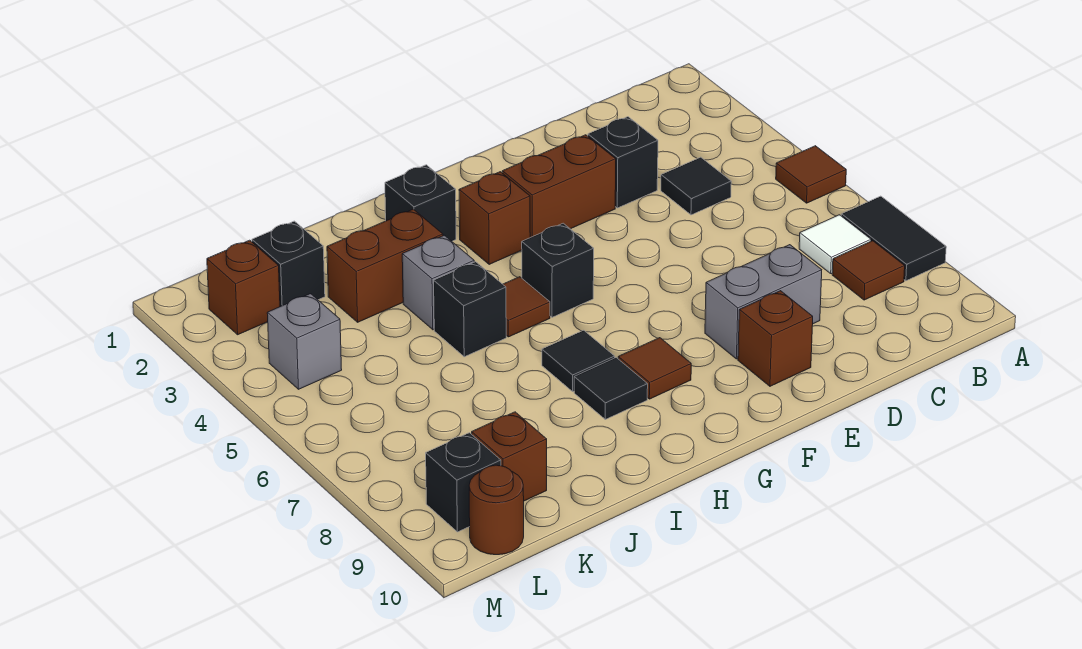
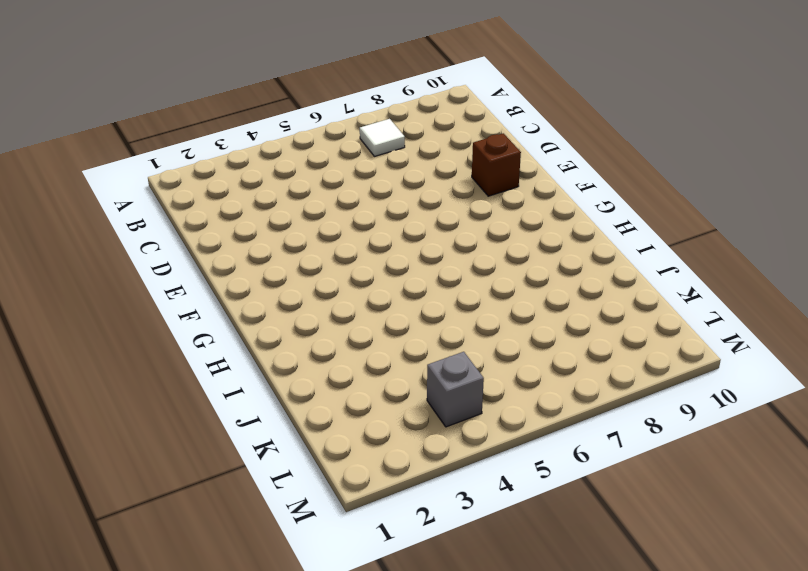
none -> brown 1x1 tile [776,146,846,203]
none -> black 1x2 tile [841,196,946,281]
none -> brown 1x1 tile [832,241,905,300]

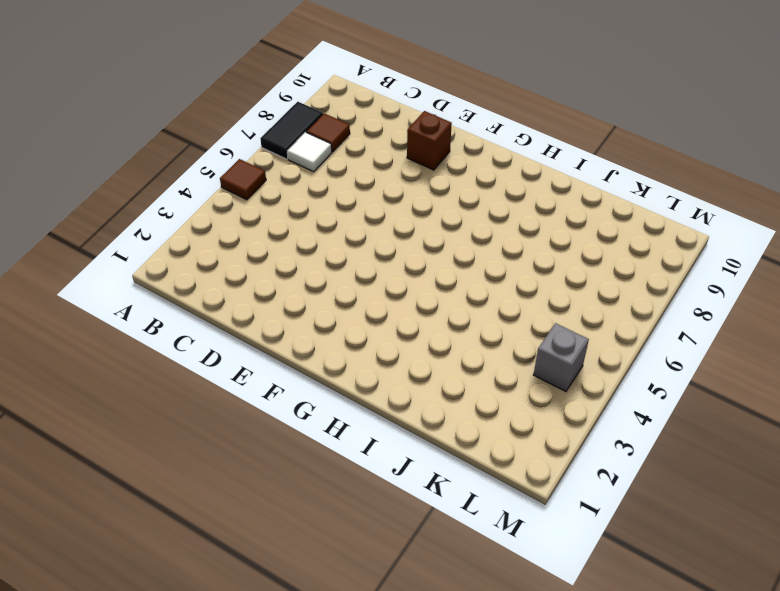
none -> black 1x1 tile [661,157,731,215]
none -> black 1x1 brick [588,117,658,208]
none -> grey 1x2 brick [705,245,822,359]

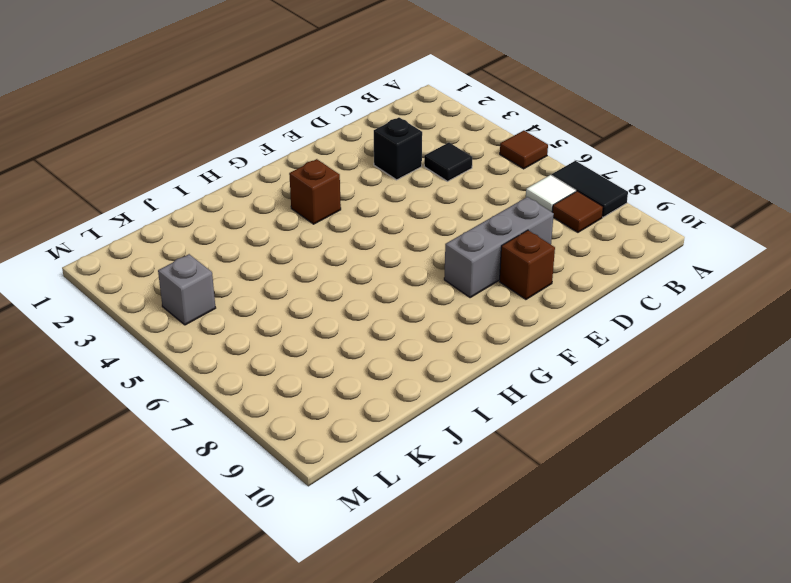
grey 1x3 brick [444,197,554,297] -> grey 1x2 brick [705,245,822,359]
none -> brown 1x2 brick [502,135,616,237]
none -> black 1x1 brick [522,223,594,317]
none -> brown 1x1 tile [618,338,691,399]

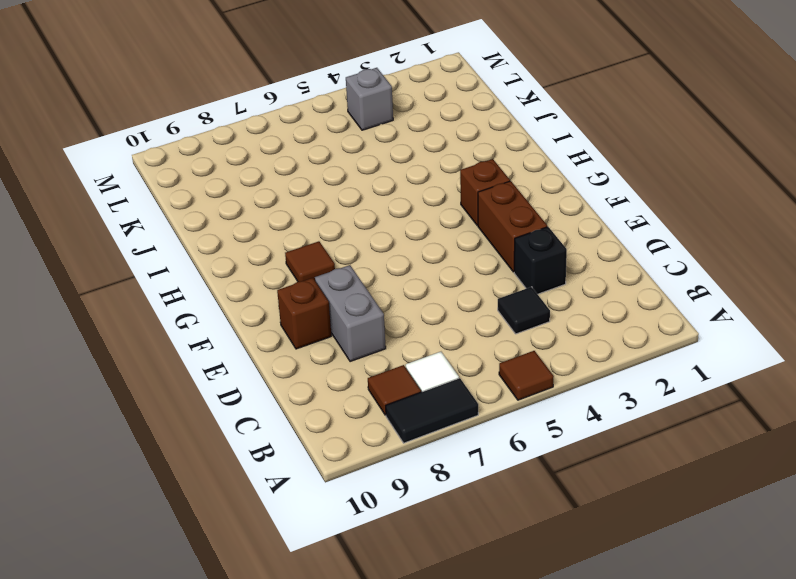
none -> black 1x1 brick [522,223,594,317]
none -> black 1x1 brick [385,165,456,241]
none -> brown 1x1 tile [503,277,550,337]

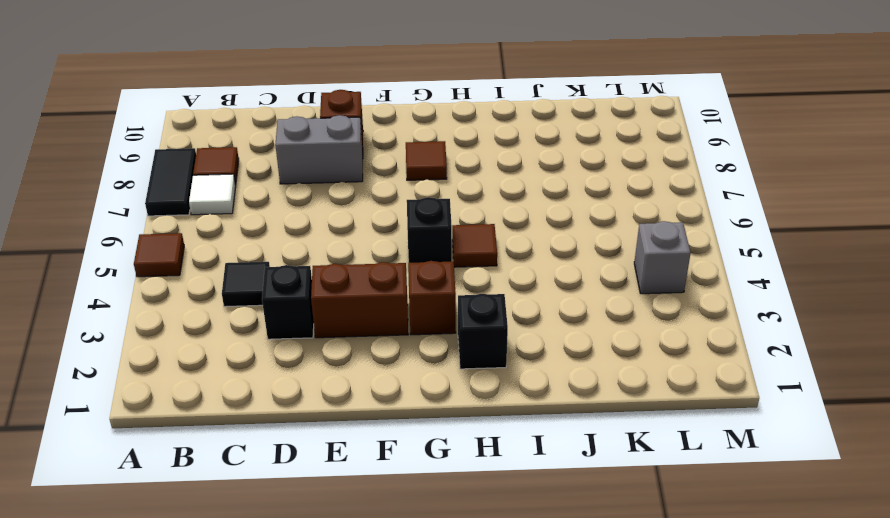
none -> black 1x1 tile [542,330,615,391]
none -> black 1x1 tile [574,358,648,419]
none -> brown 1x2 brick [327,209,443,322]

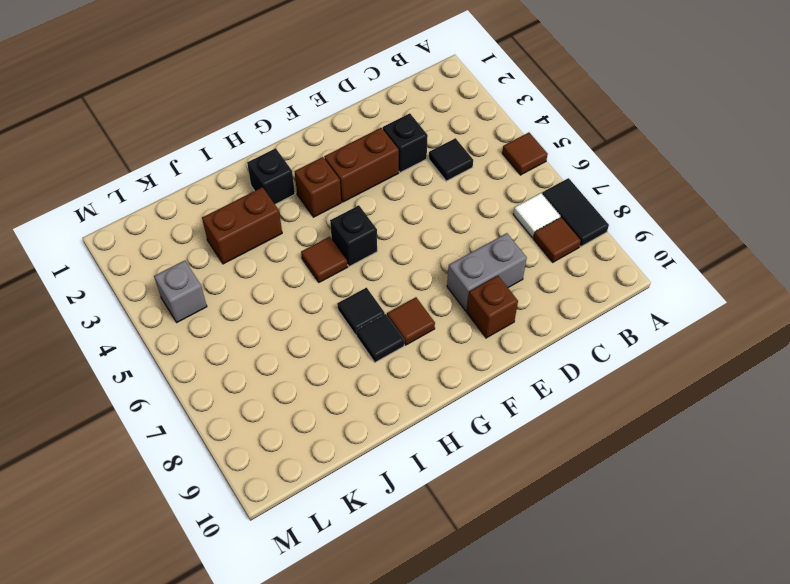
none -> grey 1x1 brick [402,235,474,330]
none -> black 1x1 brick [434,262,506,357]
none -> black 1x1 brick [252,221,325,307]

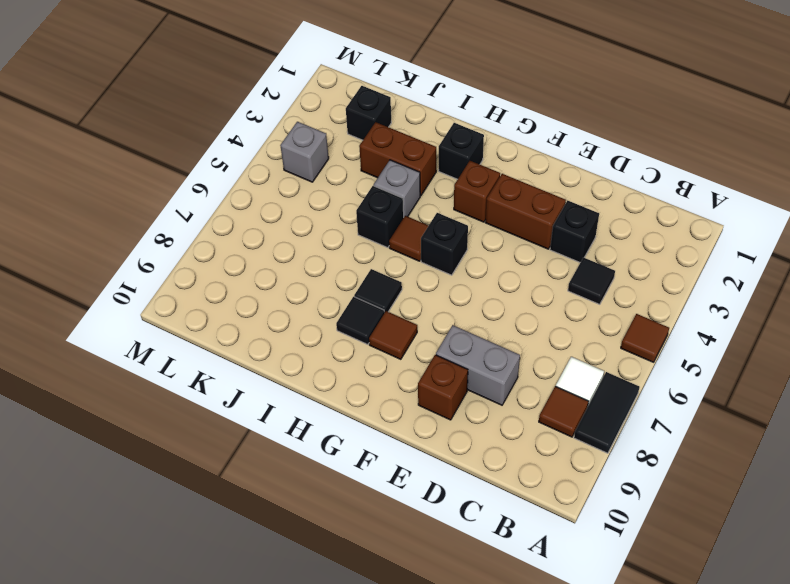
none -> brown 1x1 brick [472,412,547,501]
none -> brown 1x1 brick [207,240,280,335]
none -> black 1x1 brick [426,433,501,532]

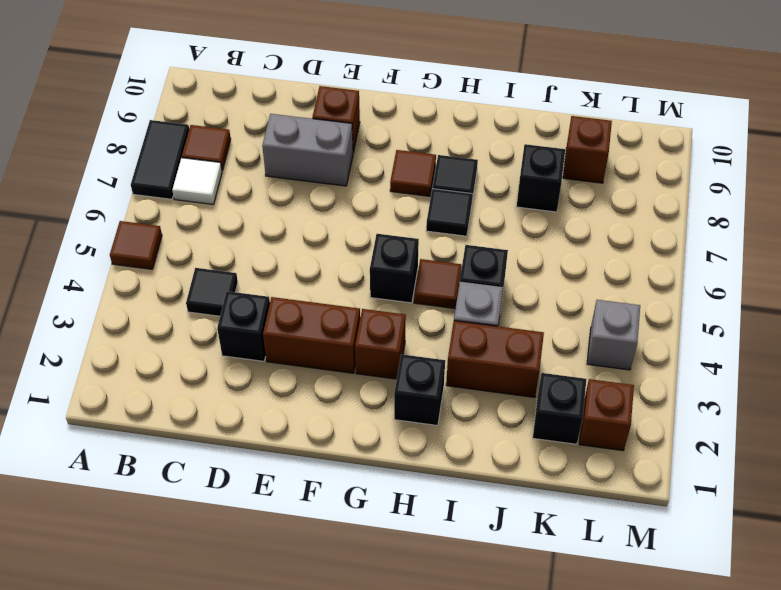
black 1x1 brick [517,144,565,212] -> black 1x1 brick moved to [426,433,501,532]
none -> brown 1x1 round brick [469,465,524,555]

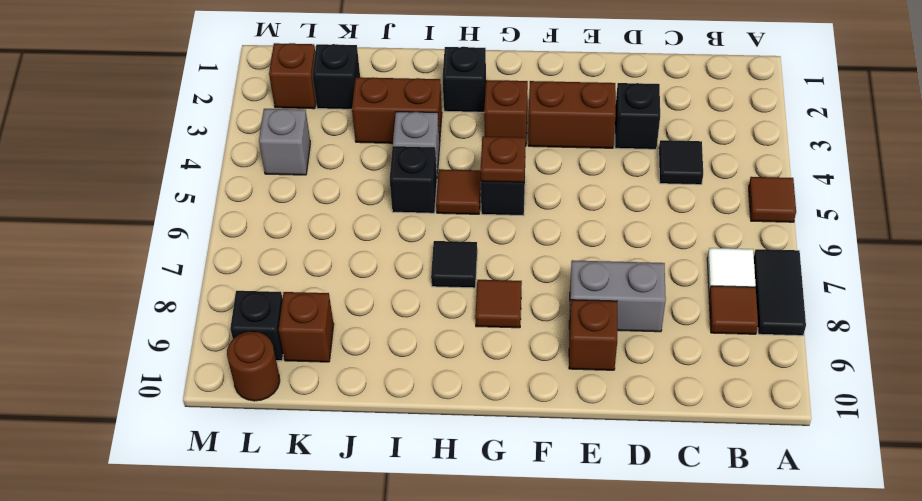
brown 1x1 plate [481,136,526,182] -> none
none -> black 1x1 tile [574,358,648,419]

